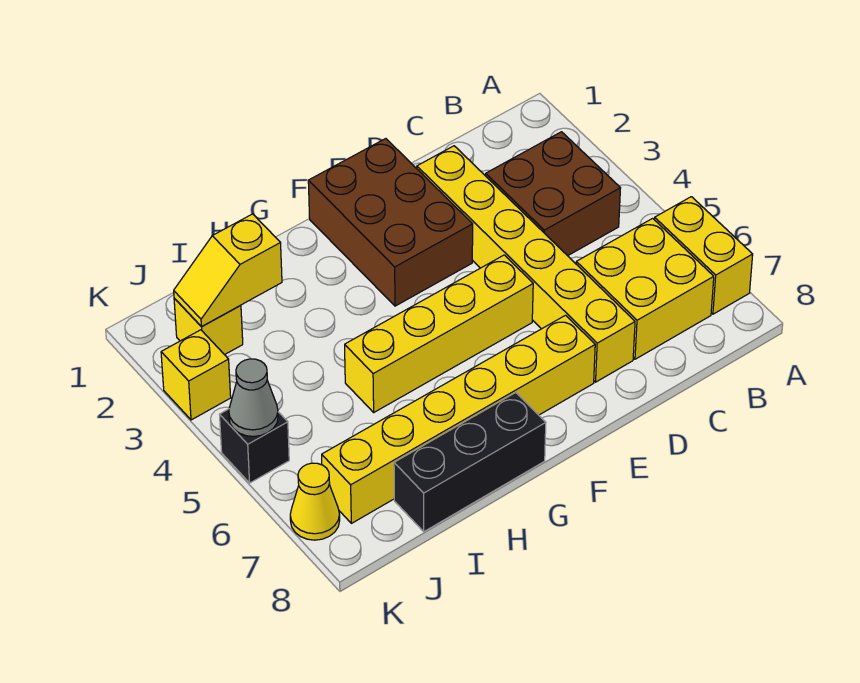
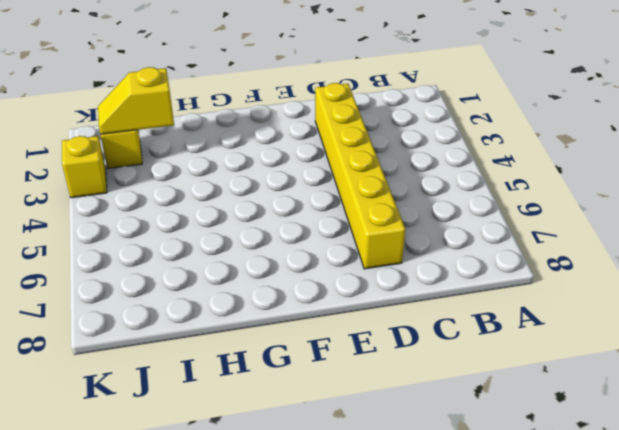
none -> yellow 1x2 brick [655,197,753,314]
none -> brown 2x2 brick [486,132,620,256]
none -> yellow 2x2 brick [576,218,714,359]

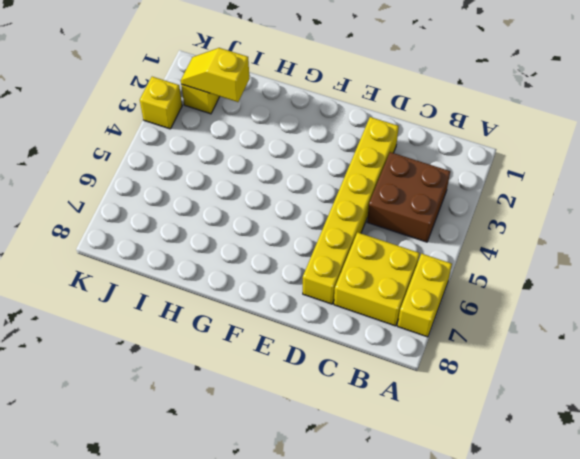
none -> brown 2x3 brick [308,139,473,306]
none -> yellow 1x4 brick [345,255,533,412]
none -> yellow 1x6 brick [322,315,595,523]

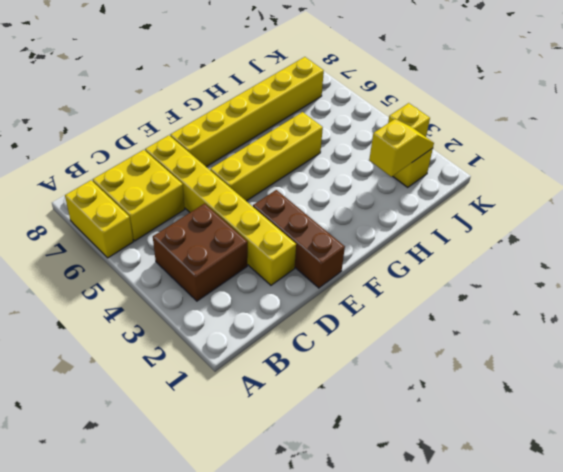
brown 1x3 brick [253,190,345,288] -> brown 2x3 brick [308,139,473,306]
none -> black 1x3 brick [394,393,546,532]
none -> black 1x1 brick [220,409,289,483]
none -> yellow 1x1 cone [290,463,340,540]

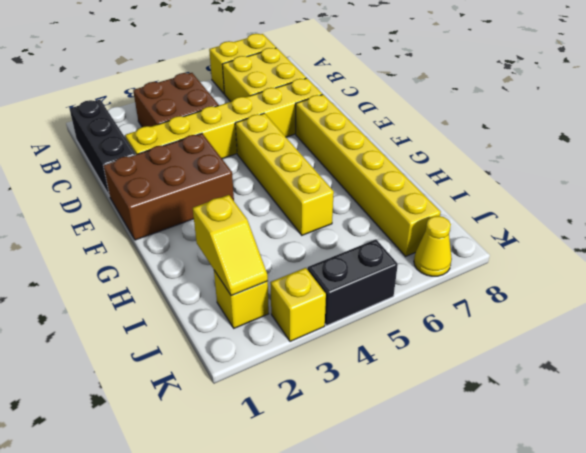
black 1x3 brick [70,100,136,196] -> black 1x3 brick moved to [394,393,546,532]
black 1x2 brick [307,239,398,326] -> black 1x1 brick [220,409,289,483]
none -> grey 1x1 cone [229,359,278,436]

